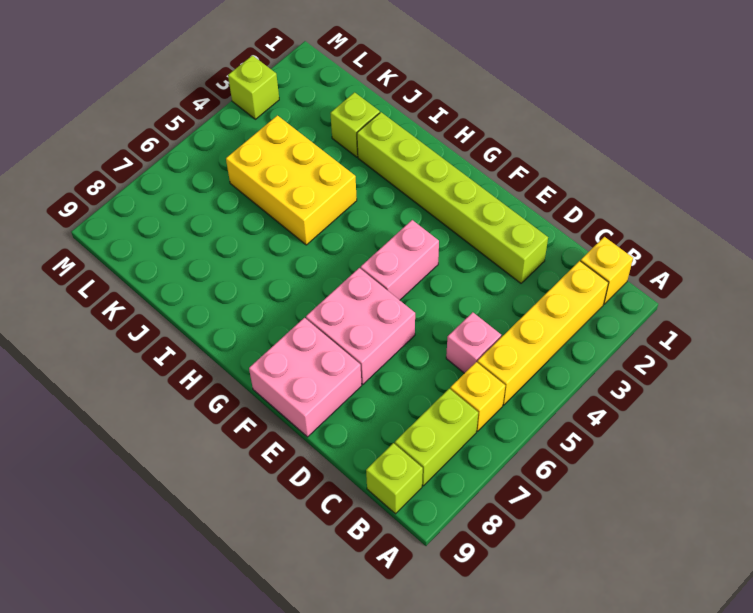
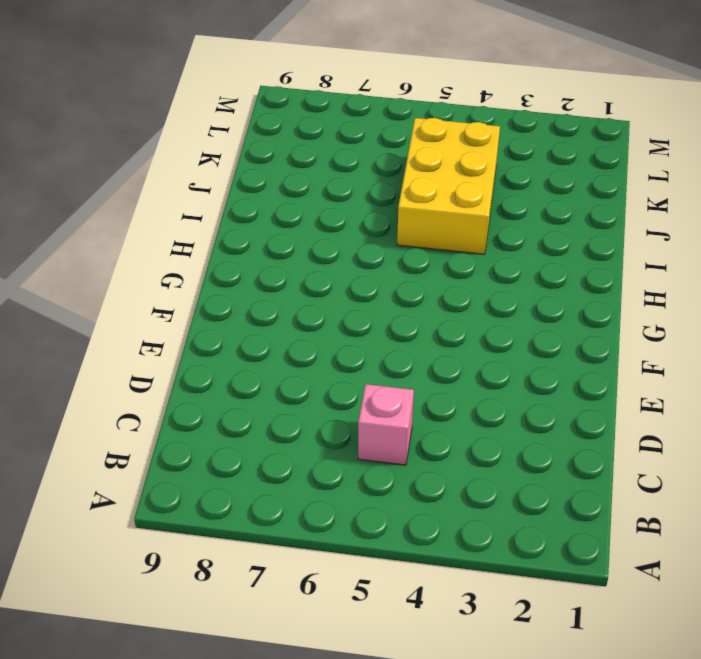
none -> yellow 1x1 brick [581,237,633,304]
none -> yellow 1x4 brick [477,261,608,405]
none -> yellow 1x1 brick [450,362,505,431]

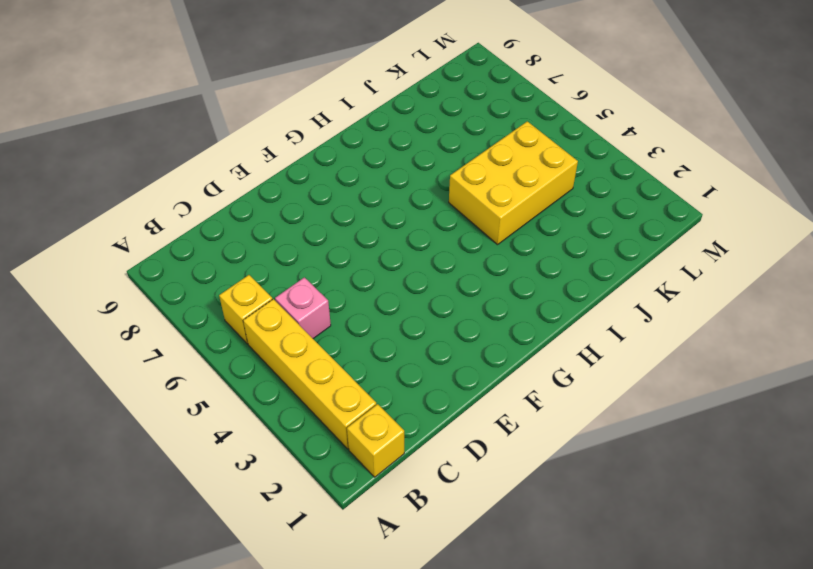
none -> lime 1x2 brick [395,389,478,486]
none -> lime 1x1 brick [366,443,423,514]
none -> lime 1x6 brick [357,112,548,283]

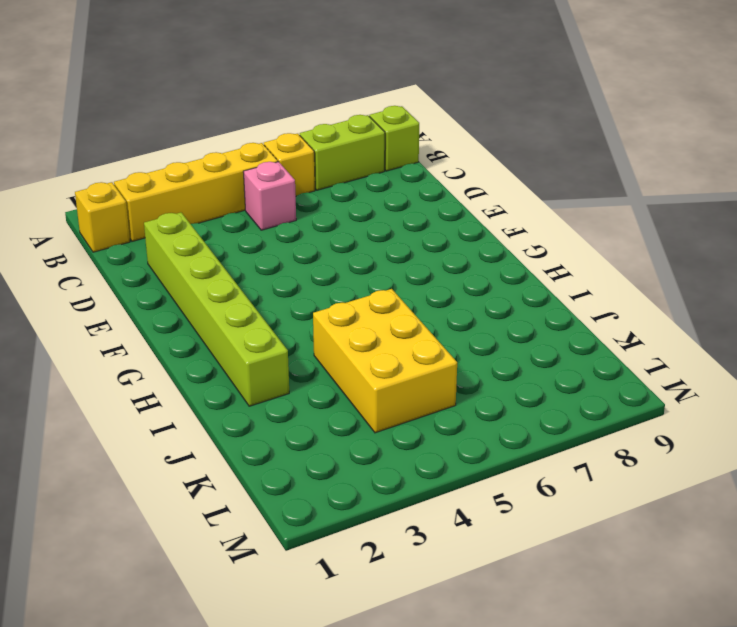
none -> pink 2x2 brick [306,268,415,384]
none -> pink 2x2 brick [249,318,362,437]
none -> pink 1x2 brick [361,220,439,300]

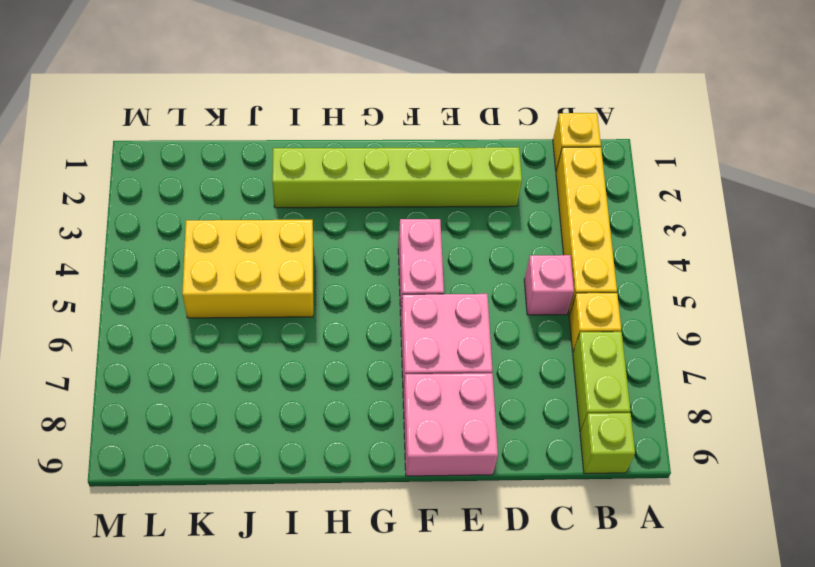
none -> lime 1x1 brick [330,92,380,157]
none -> lime 1x1 brick [228,55,279,119]

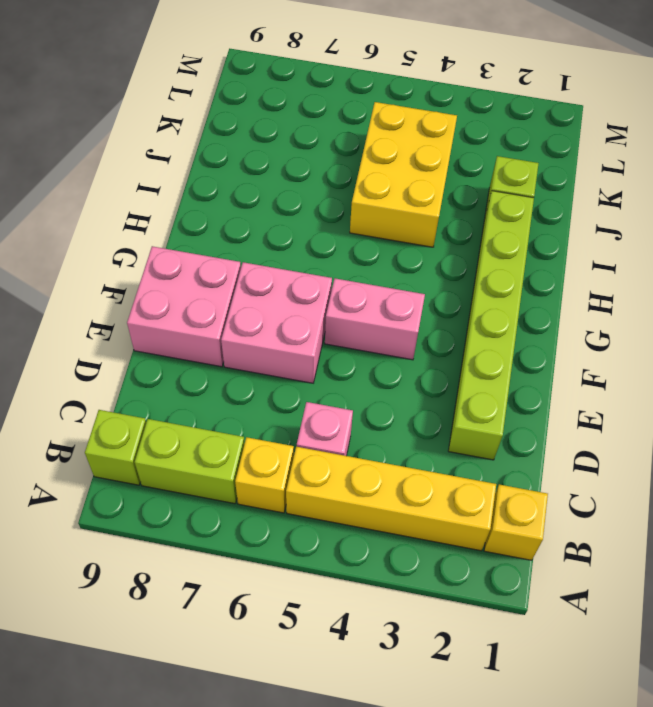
none -> lime 1x1 brick [228,55,279,119]

